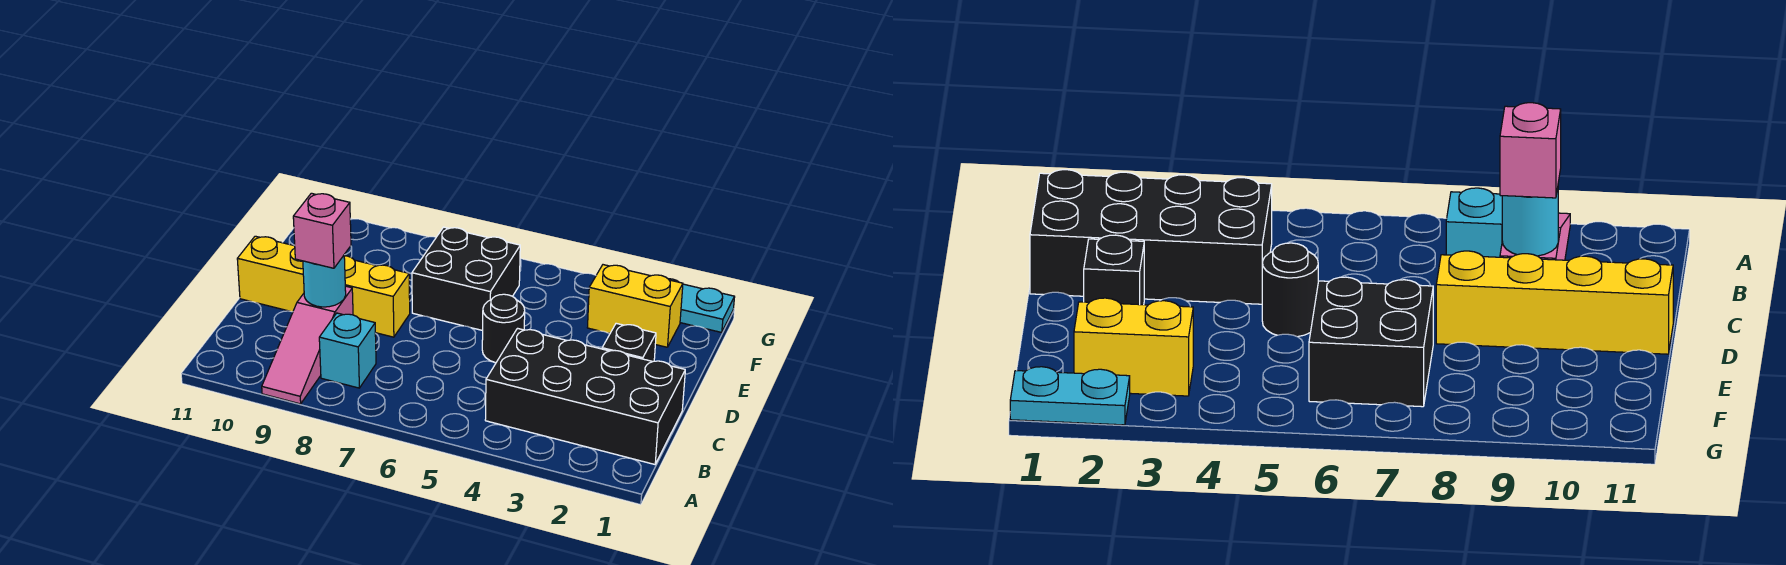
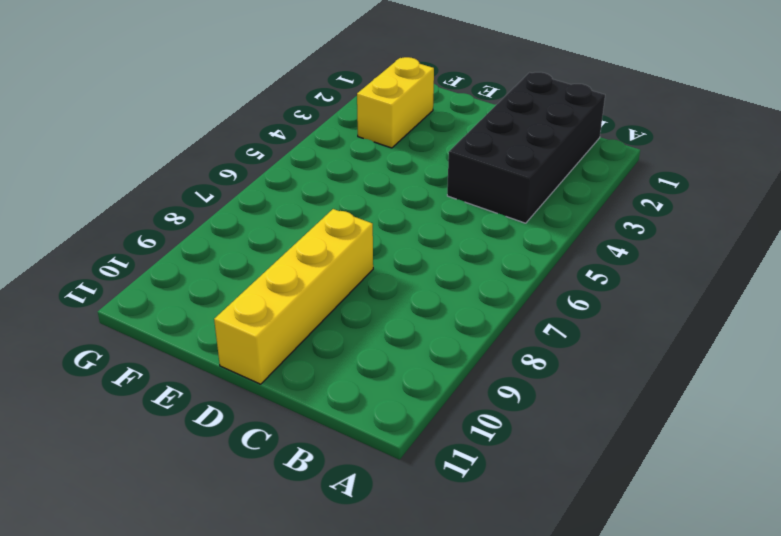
none -> pink 1x3 slope [262,286,353,404]
none -> cyan 1x1 brick [319,313,376,388]

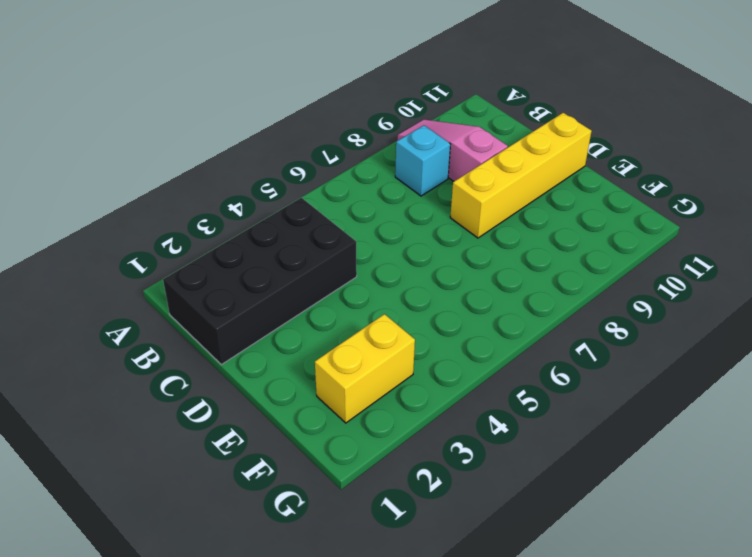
none -> black 1x1 brick [602,323,656,362]
none -> black 1x1 round brick [482,294,525,363]

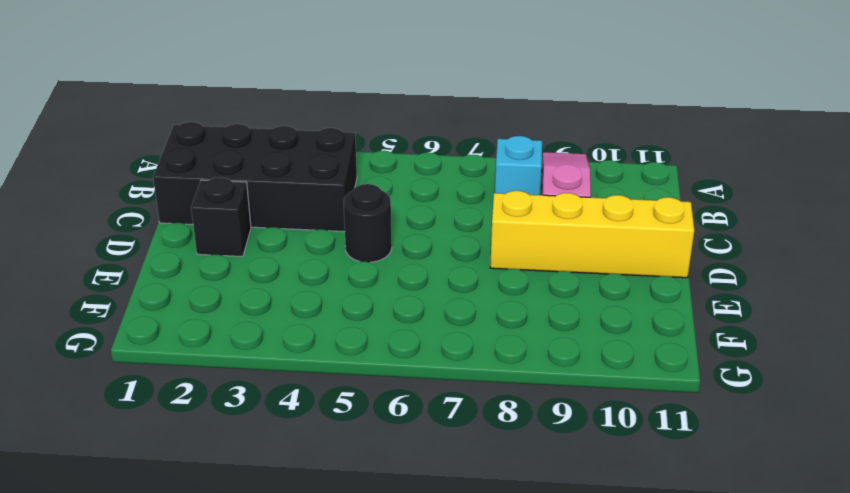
none -> black 2x2 brick [412,227,520,331]
none -> yellow 1x2 brick [587,265,683,347]

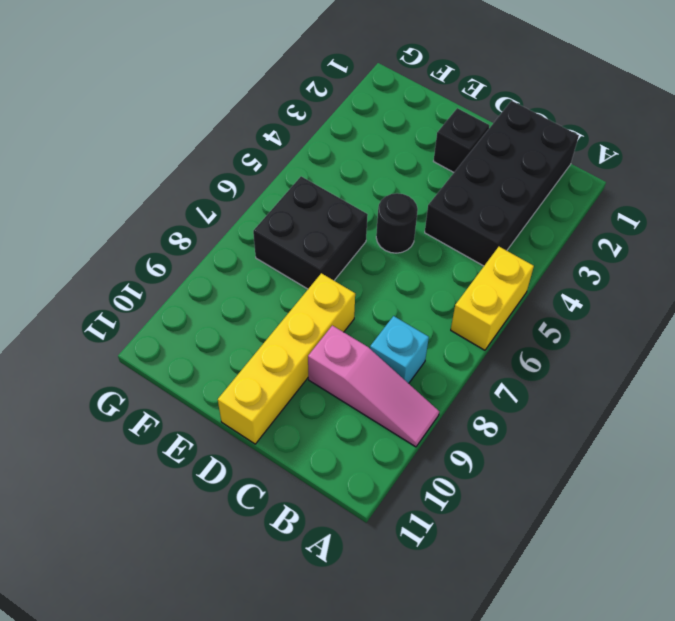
yellow 1x2 brick [451,247,534,350] -> yellow 1x2 brick moved to [587,265,683,347]
none -> cyan 1x2 plate [669,279,735,332]
none -> cyan 1x1 round brick [303,256,346,307]

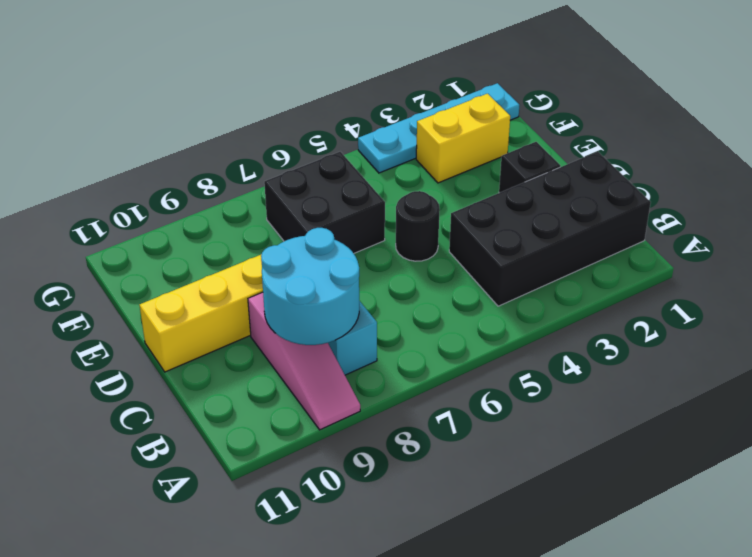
cyan 2x2 round brick [261,228,359,345] -> cyan 1x1 round brick [303,256,346,307]
cyan 1x4 plate [358,83,519,173] -> cyan 1x2 plate [669,279,735,332]
none -> pink 1x1 brick [293,193,351,268]

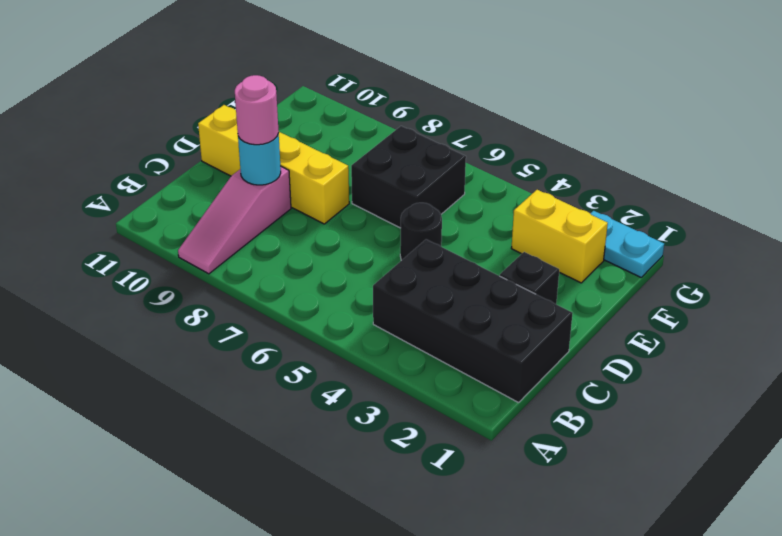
pink 1x1 round brick [235,75,279,145] -> pink 1x1 brick [293,193,351,268]
none -> cyan 1x1 brick [319,313,376,388]

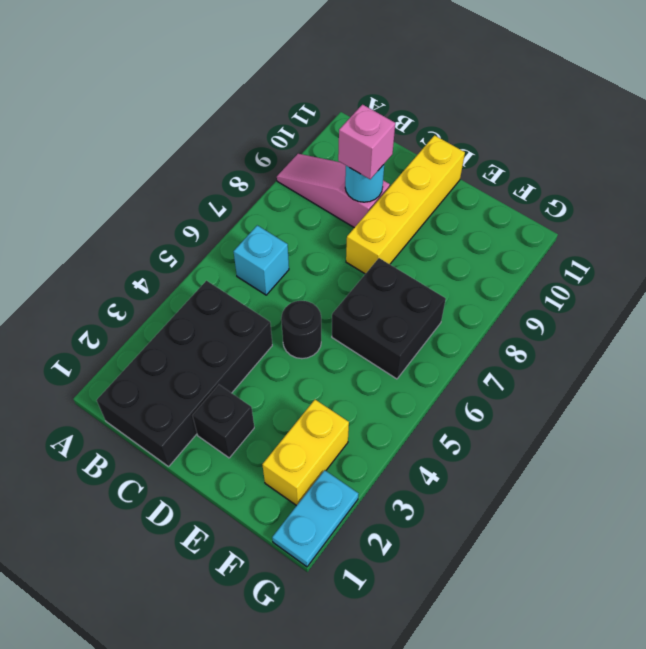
cyan 1x1 brick [233,225,289,295] -> cyan 1x1 brick moved to [319,313,376,388]

